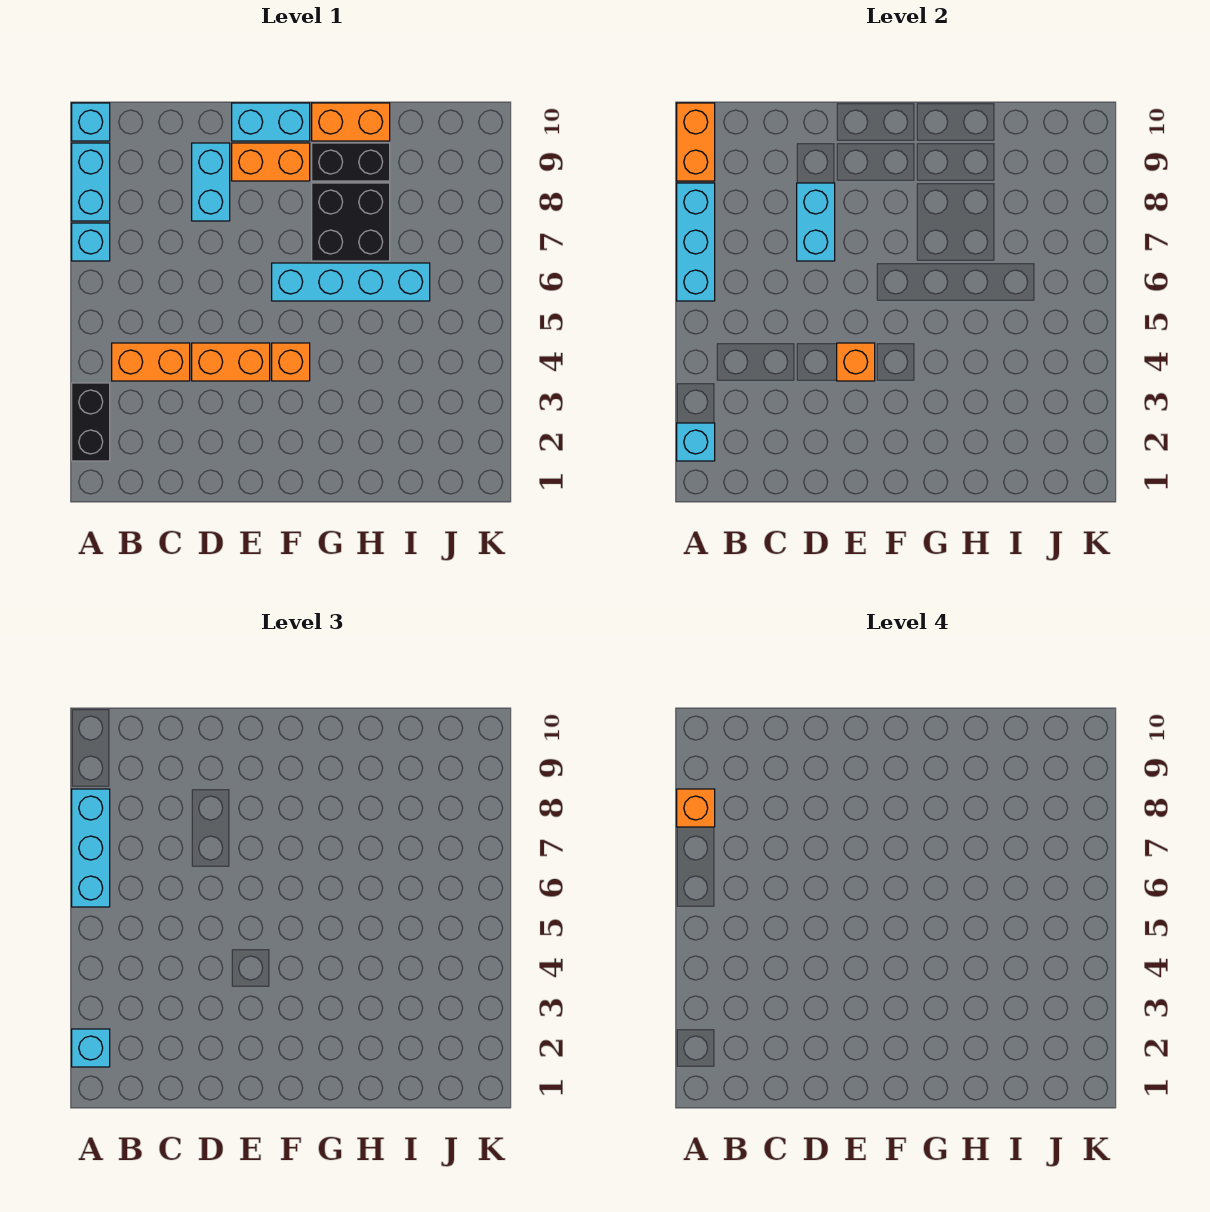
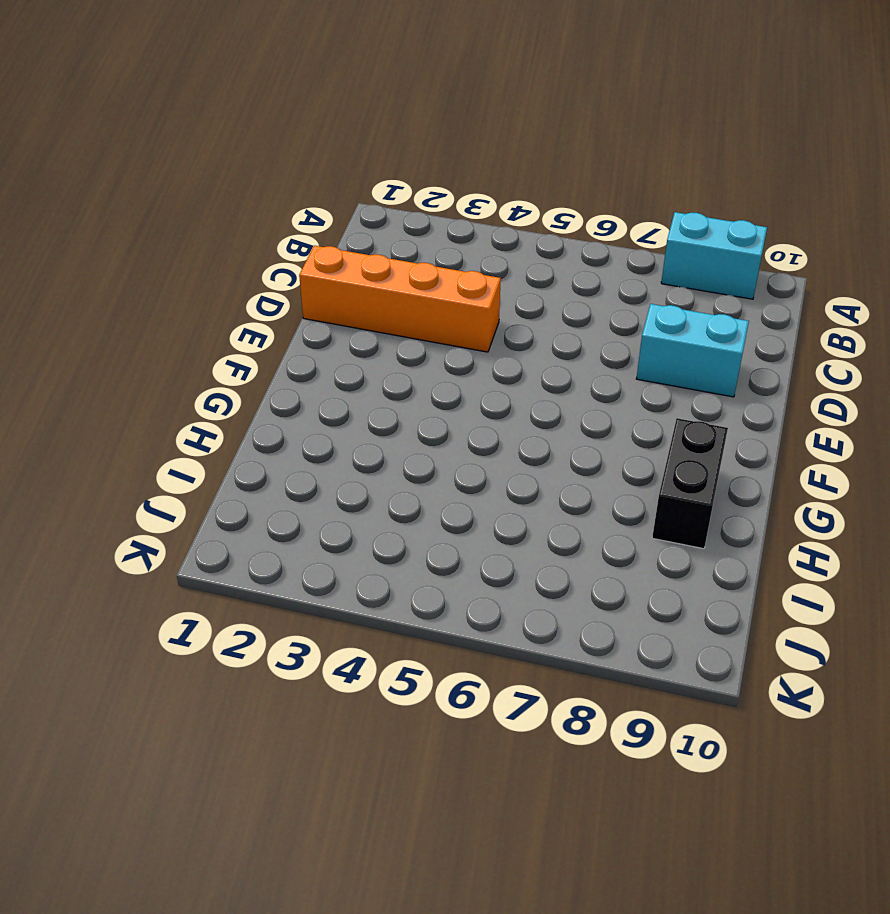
orange 1x4 brick [299,246,501,352] -> orange 1x2 brick [192,343,270,381]
none -> black 1x2 brick [72,383,110,461]
none -> cyan 1x1 brick [72,223,110,261]
none -> cyan 1x1 brick [72,103,110,141]

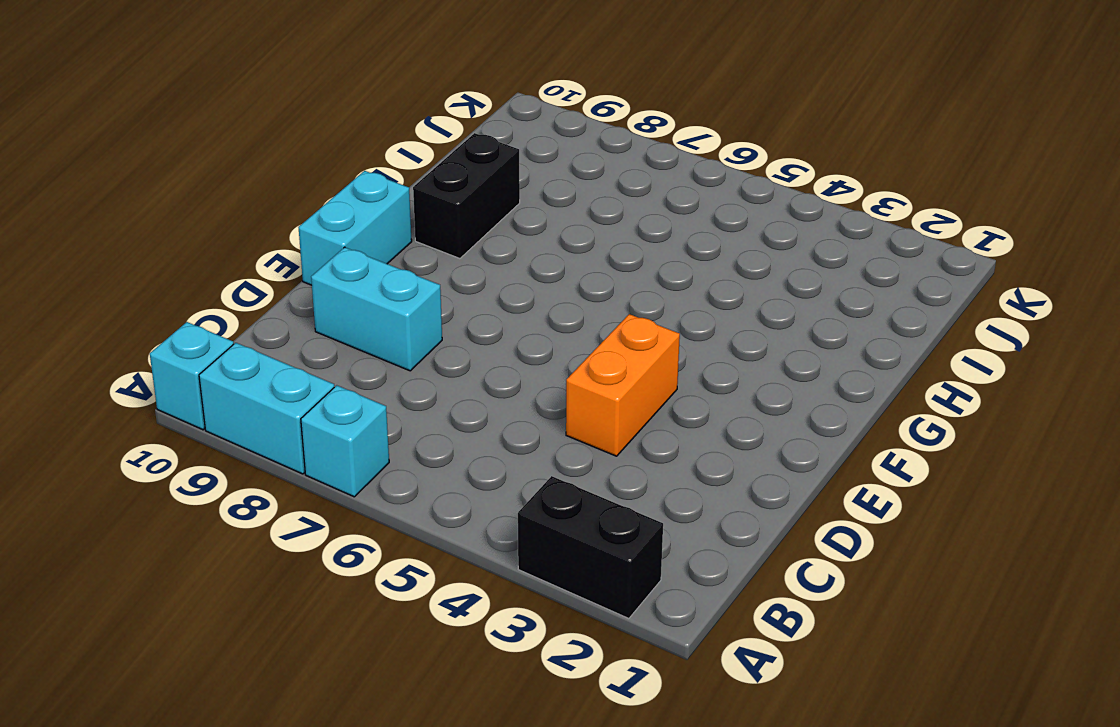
none -> orange 1x2 brick [112,343,190,381]
none -> orange 1x2 brick [232,143,310,181]
none -> orange 1x1 brick [272,343,310,381]

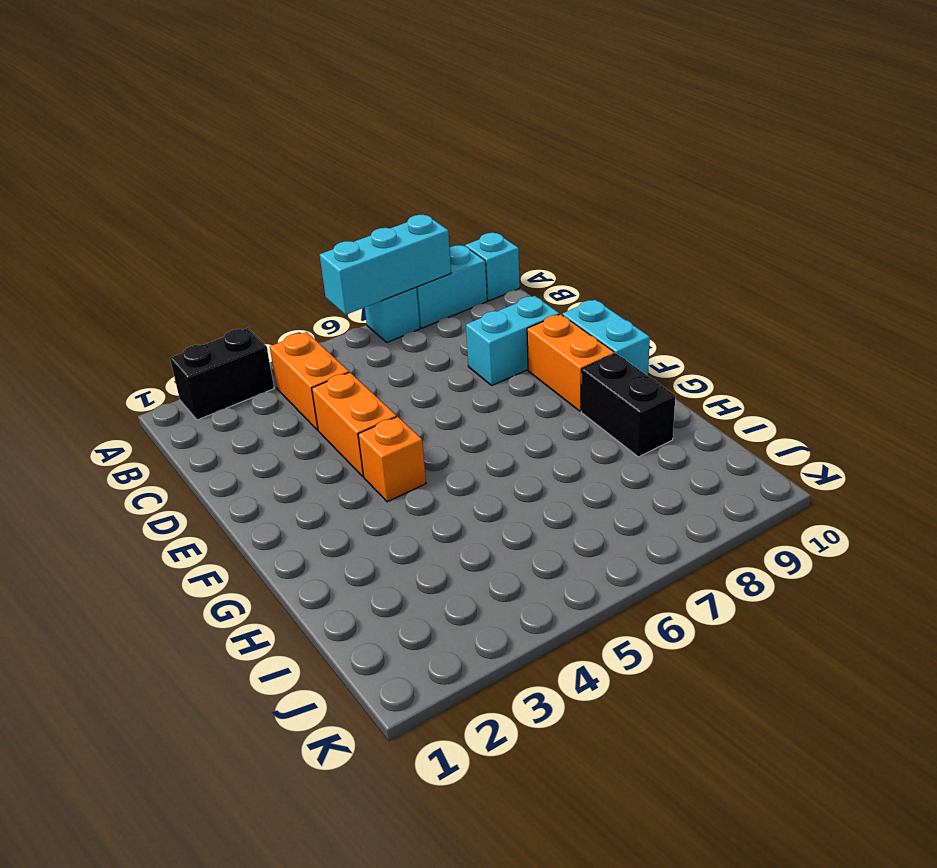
none -> cyan 1x4 brick [272,263,430,301]
none -> black 2x2 brick [312,183,390,261]
none -> orange 1x2 brick [312,103,390,141]

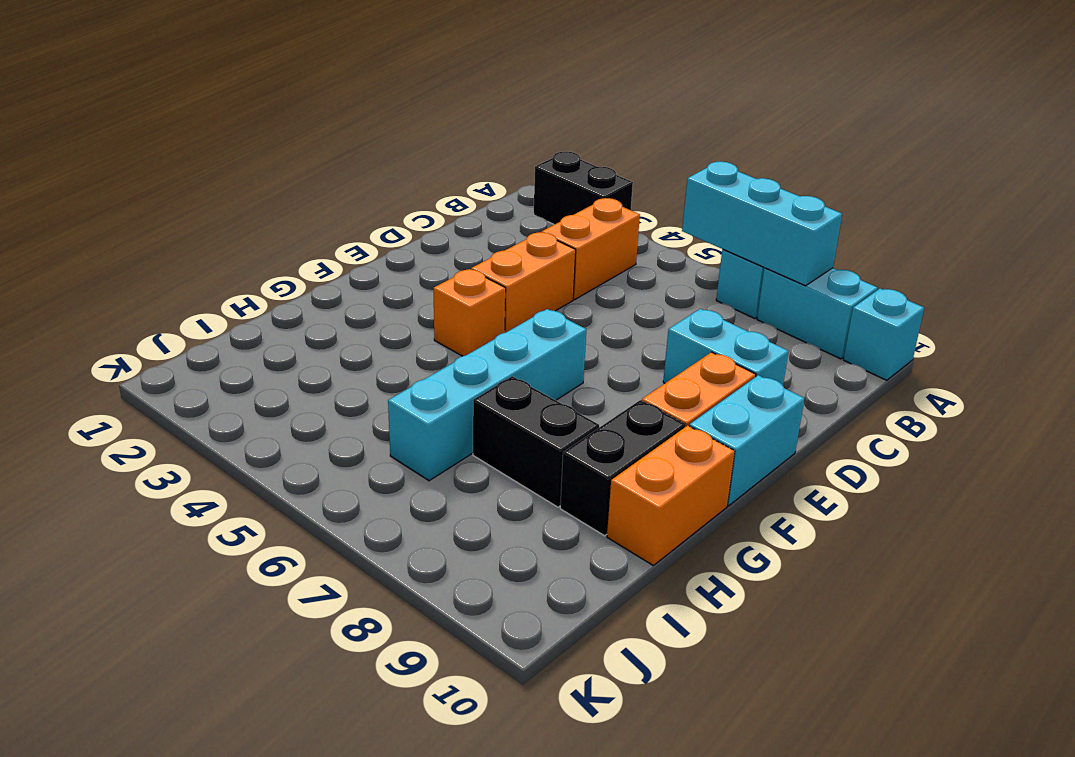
black 1x2 brick [473,376,599,507] -> black 2x2 brick [312,183,390,261]
none -> cyan 1x1 brick [677,423,715,461]
none -> orange 1x2 brick [677,103,715,181]
none -> cyan 1x2 brick [797,183,835,261]

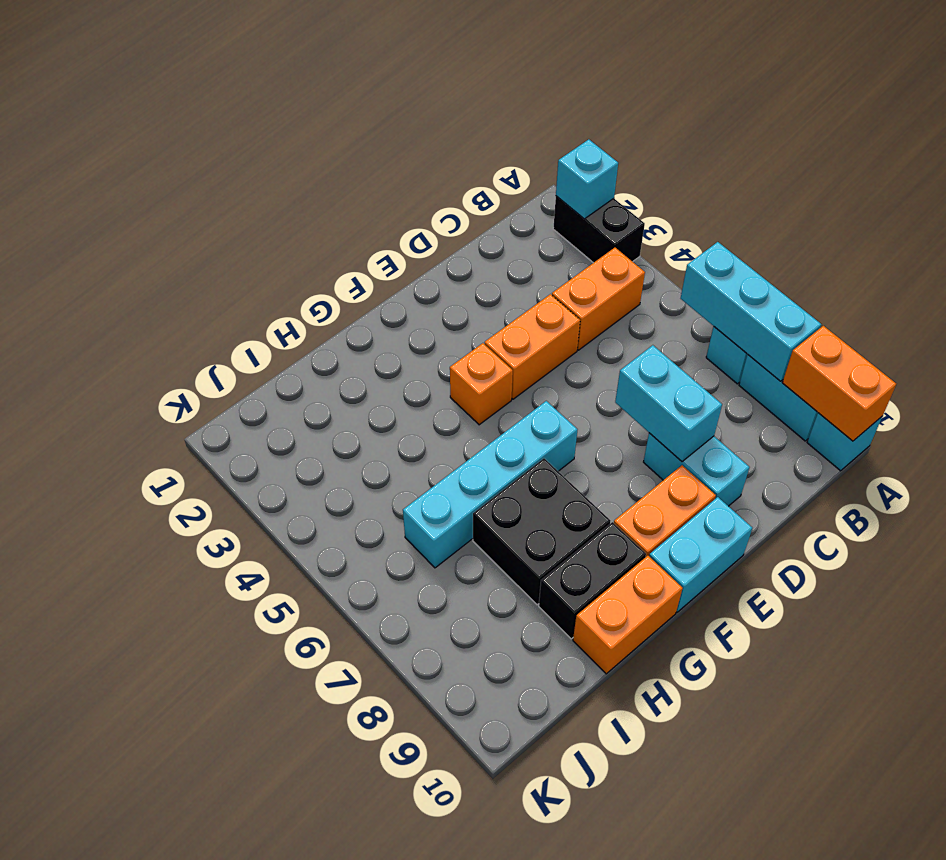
none -> orange 1x1 brick [837,343,875,381]
none -> cyan 1x1 brick [72,1029,110,1067]
none -> cyan 1x3 brick [72,789,110,907]

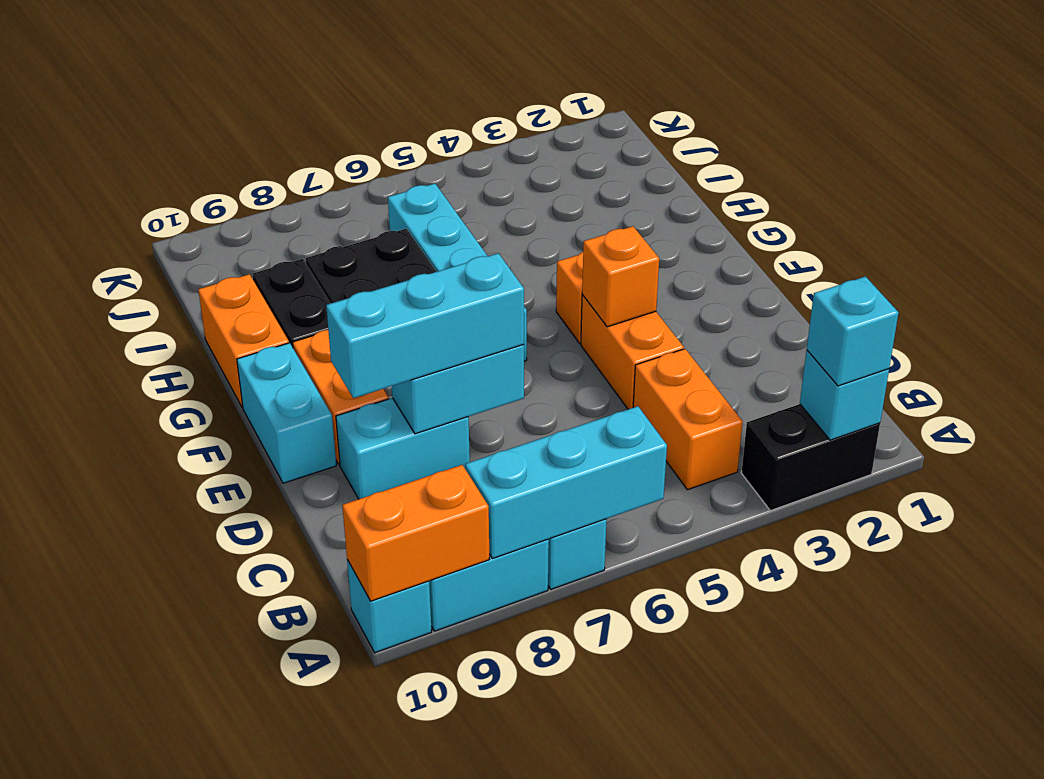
cyan 1x3 brick [326,253,524,398] -> cyan 1x3 brick moved to [72,789,110,907]
none -> orange 1x1 brick [677,789,715,827]

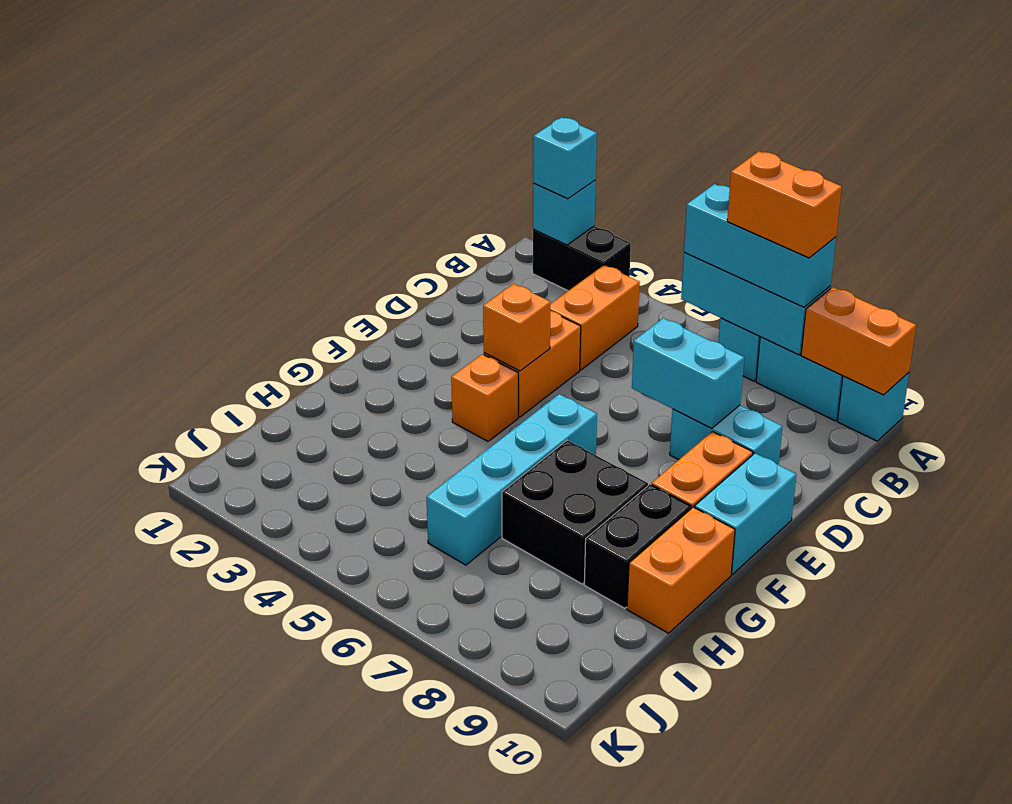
orange 1x2 brick [727,151,842,258] -> orange 1x1 brick [677,789,715,827]

